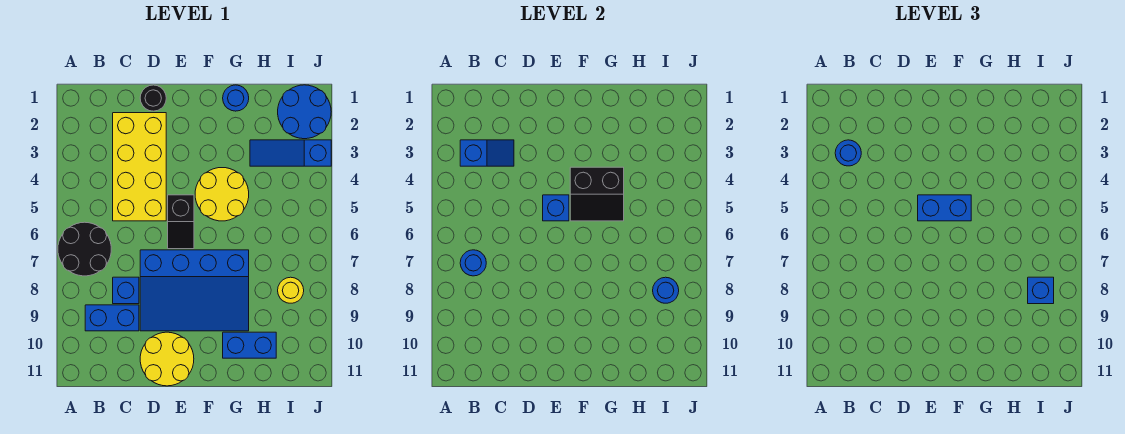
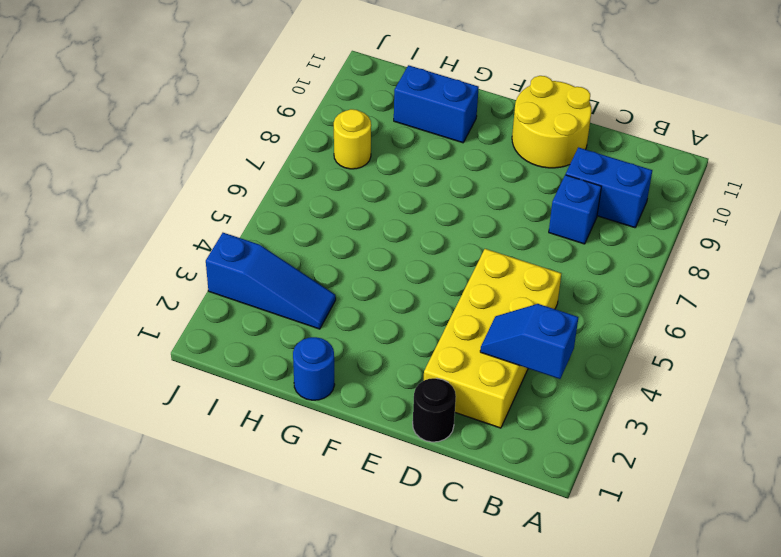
none -> black 2x2 round brick [58,222,111,276]
none -> blue 3x4 slope [140,250,249,331]
none -> black 1x2 slope [168,195,194,249]

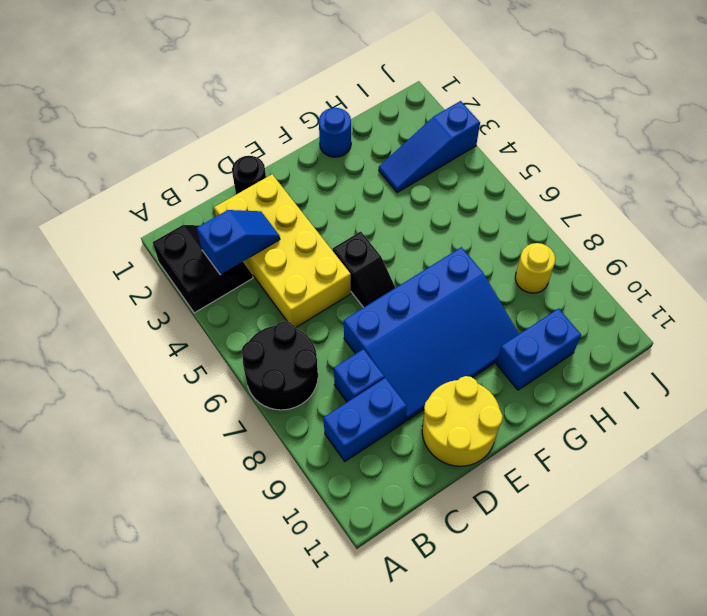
black 2x2 slope [153,225,253,313] -> black 2x2 slope turned to [570,167,624,221]
none -> yellow 2x2 round brick [195,168,249,221]
none -> blue 2x2 round brick [278,85,331,139]
none -> blue 1x1 round brick [460,250,486,276]

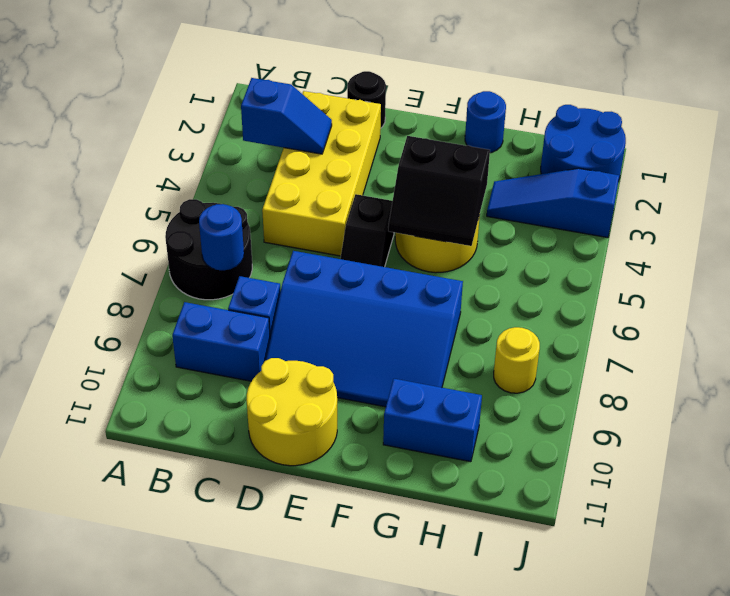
none -> blue 1x1 brick [543,195,569,221]
none -> blue 1x1 round brick [653,277,679,303]
none -> blue 1x1 round brick [835,140,861,166]

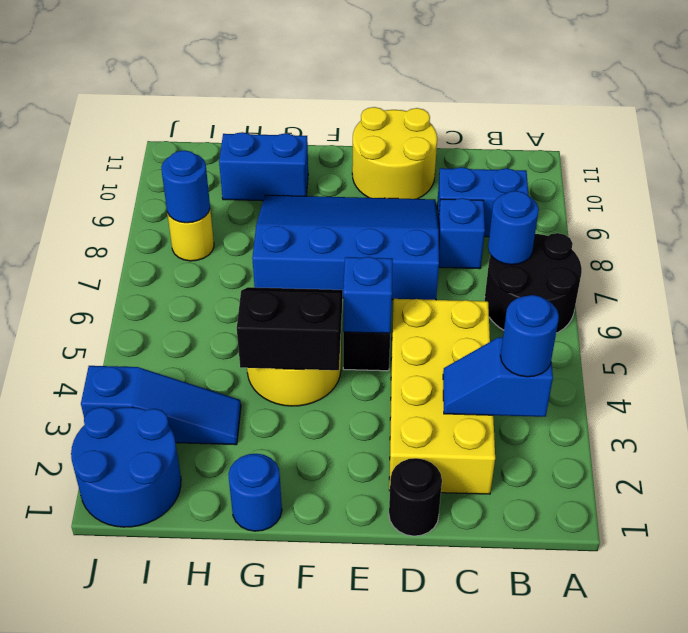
none -> blue 1x2 brick [918,195,971,221]
none -> blue 1x1 brick [1028,277,1054,304]

